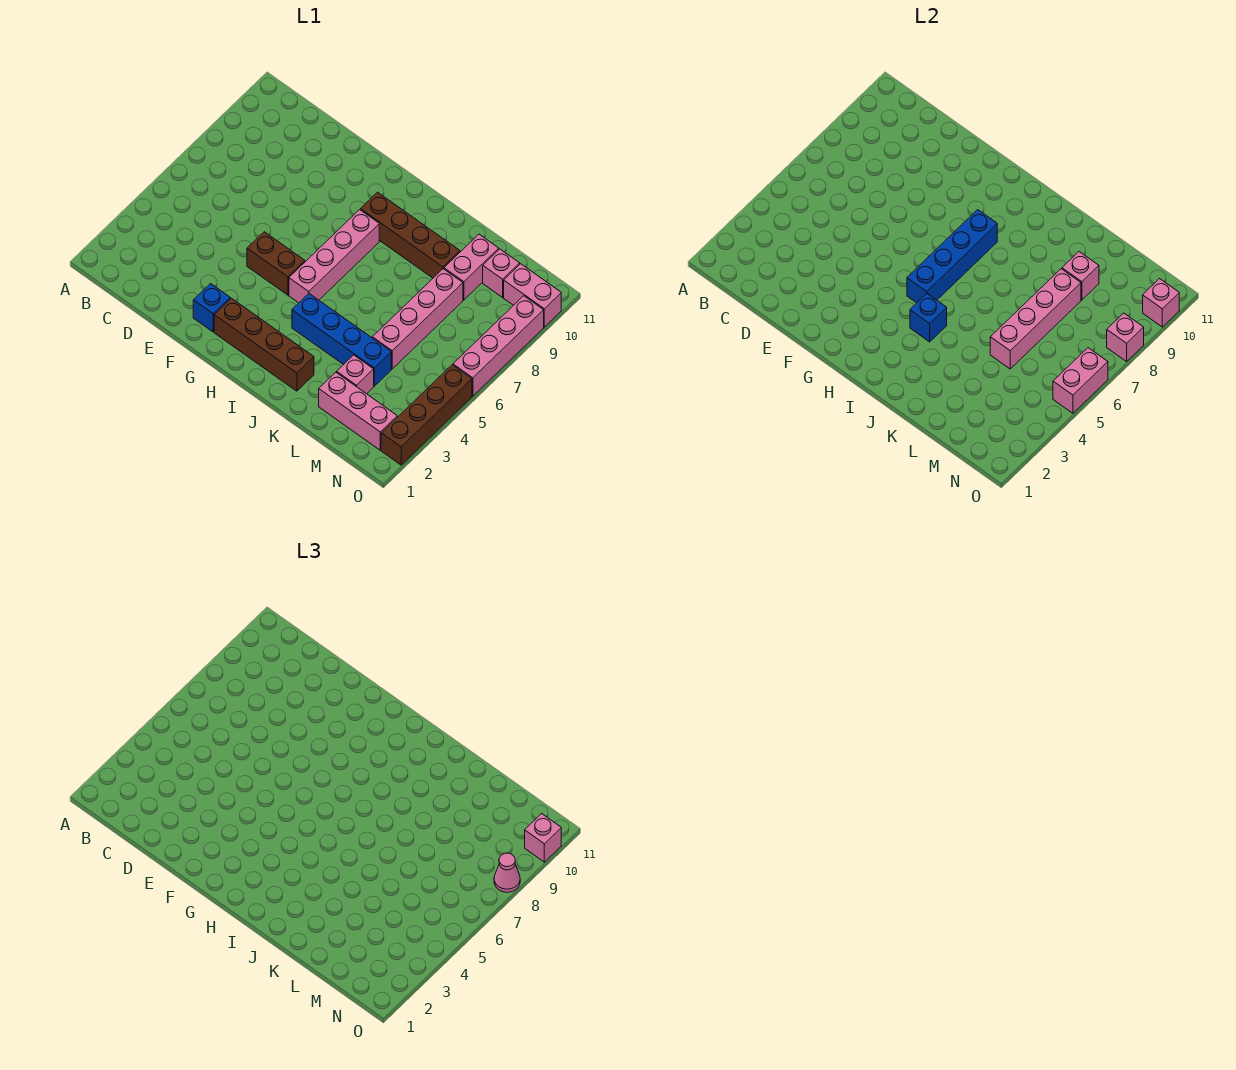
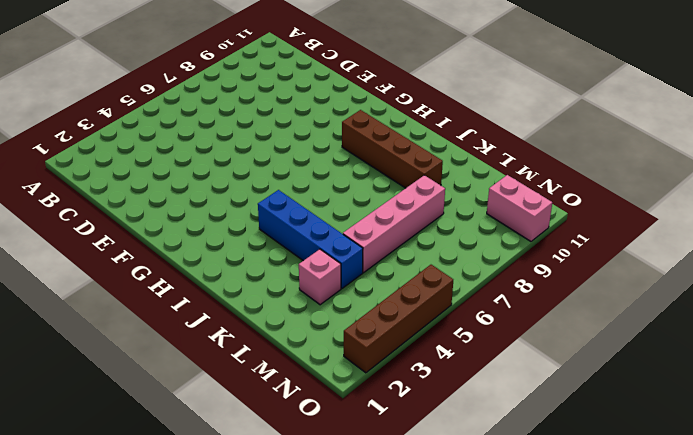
none -> blue 1x1 brick [193,284,230,332]
none -> brown 1x2 brick [247,232,305,295]
none -> brown 1x4 brick [214,298,314,391]

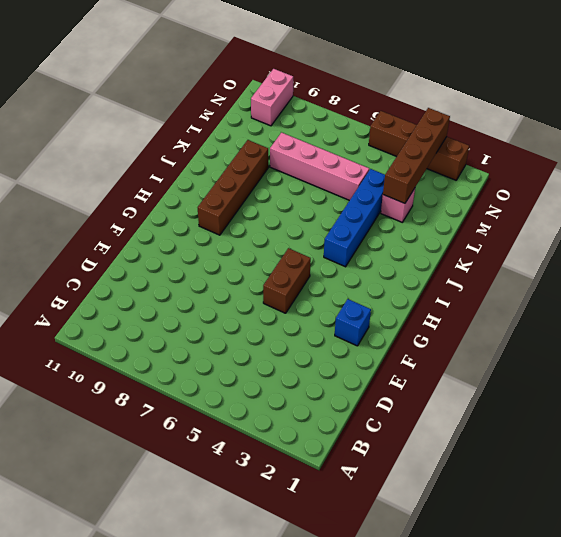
brown 1x4 brick [383,108,450,203] -> brown 1x4 brick moved to [214,298,314,391]
none -> pink 1x4 brick [289,210,379,303]
none -> pink 1x3 brick [319,372,397,450]
none -> pink 1x2 brick [444,234,499,300]

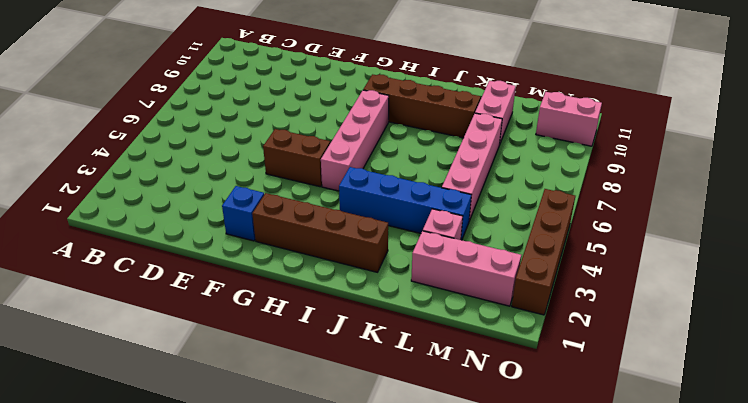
none -> pink 1x1 brick [483,249,520,297]
none -> pink 1x4 brick [453,296,544,396]
none -> blue 1x4 brick [907,210,997,303]

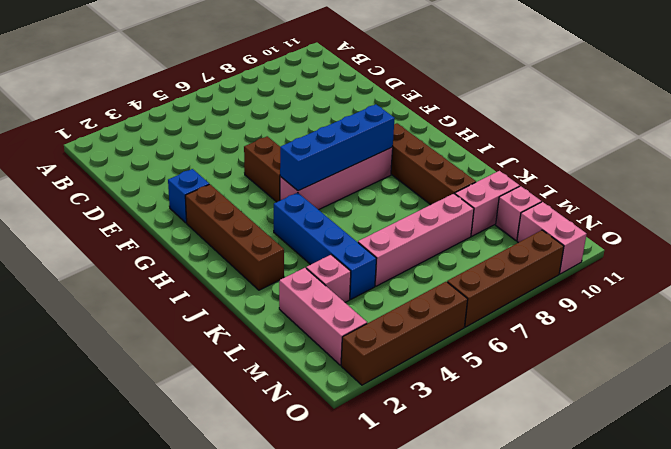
brown 1x4 brick [447,230,564,327] -> pink 1x4 brick [453,296,544,396]
none -> blue 1x1 brick [910,294,947,342]
none -> pink 1x4 brick [990,269,1081,369]
none -> pink 1x1 brick [1062,252,1099,300]

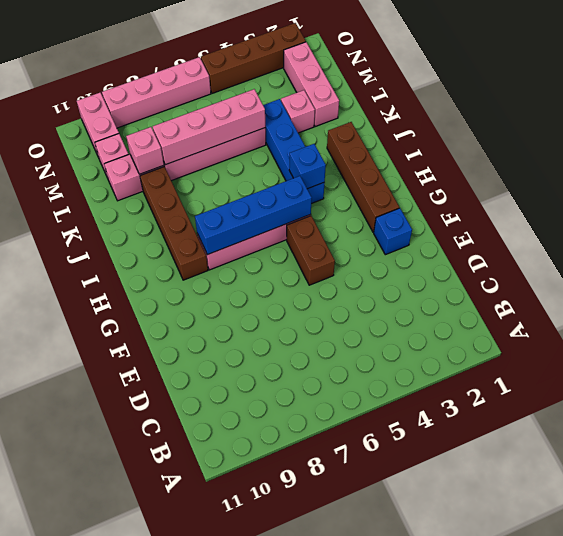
none -> pink 1x2 brick [1053,348,1108,413]
none -> pink 1x1 brick [1107,313,1144,361]
none -> pink 1x1 brick [1143,279,1179,327]

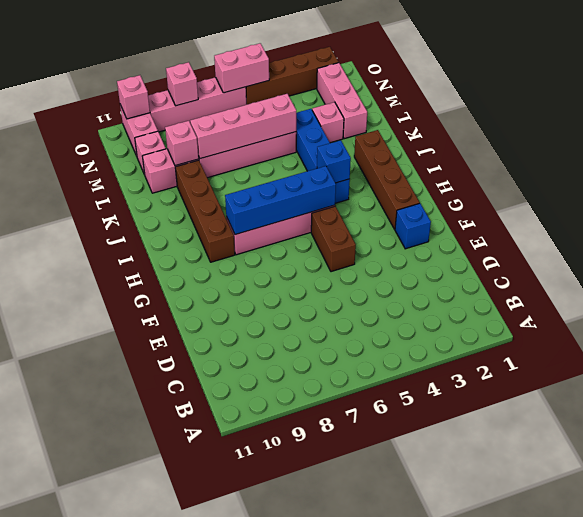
none -> pink 1x1 cone [494,853,520,892]
none -> pink 1x1 brick [525,814,561,862]

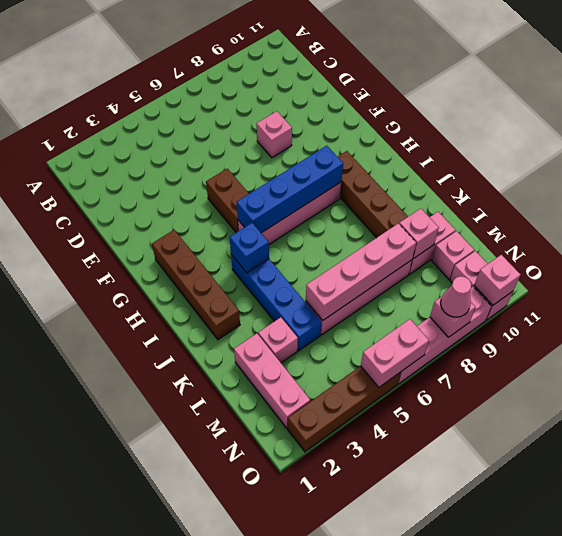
pink 1x1 brick [257,111,292,158] -> pink 1x1 brick moved to [525,814,561,862]
none -> blue 1x1 brick [193,284,230,332]

